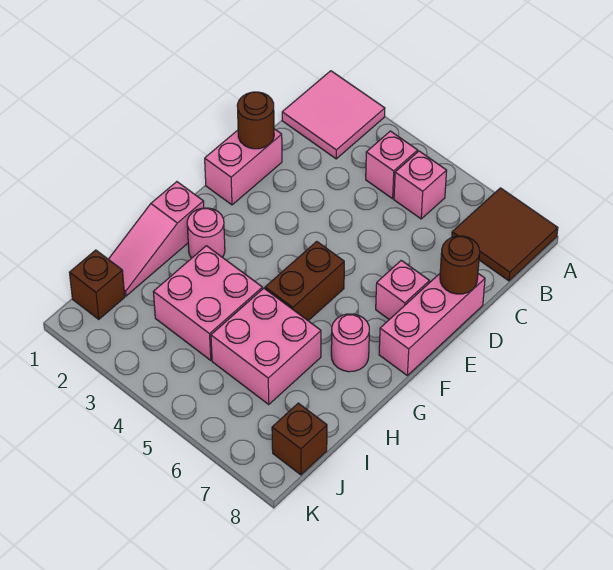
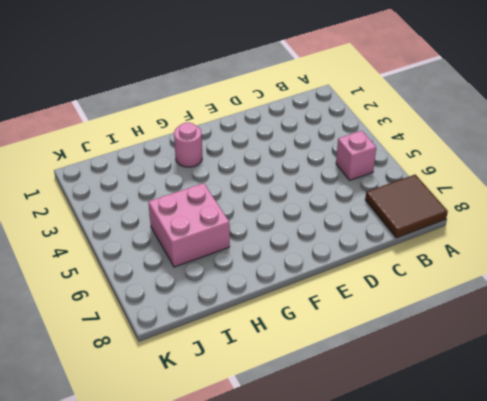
none -> pink 2x2 tile [282,71,385,159]
none -> pink 1x1 brick [366,131,418,199]
none -> pink 1x2 brick [205,129,282,205]

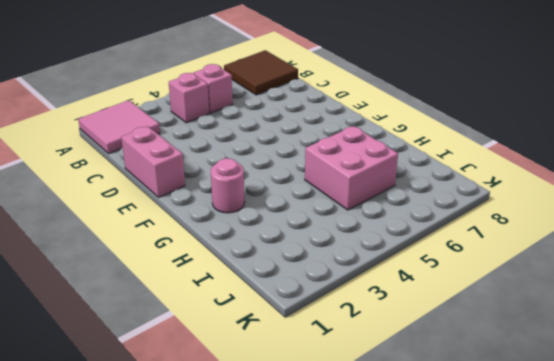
none -> pink 1x3 brick [379,274,485,375]
none -> pink 1x1 brick [376,260,429,319]
none -> brown 1x2 brick [265,242,344,321]

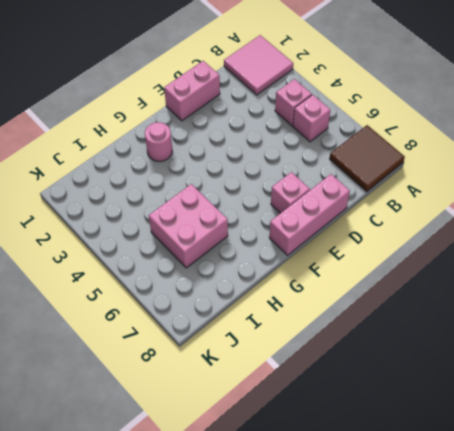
none -> brown 1x2 brick [265,242,344,321]
none -> pink 1x3 slope [108,182,204,296]
none -> pink 1x1 round brick [331,314,369,372]

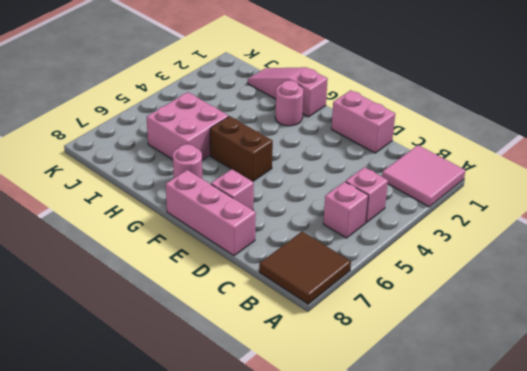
none -> pink 2x2 brick [153,246,262,360]
none -> brown 1x1 brick [69,250,125,319]
none -> brown 1x1 brick [272,403,327,475]

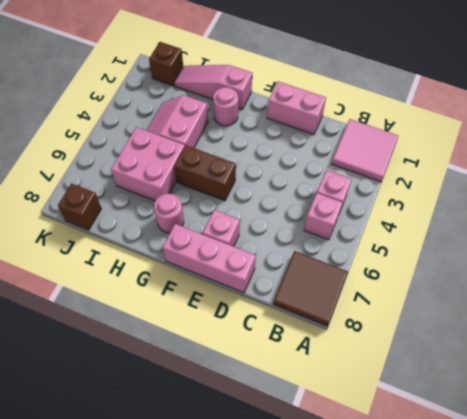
pink 2x2 slope [146,95,208,148] -> pink 2x2 brick [153,246,262,360]
none -> brown 1x1 round brick [237,92,274,149]
none -> brown 1x1 round brick [440,236,480,294]

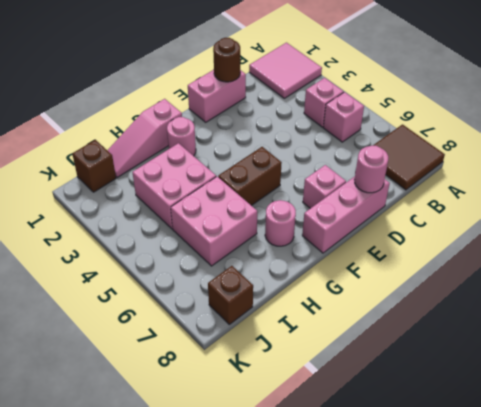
pink 1x1 round brick [354,146,388,193] -> brown 1x1 round brick [440,236,480,294]

